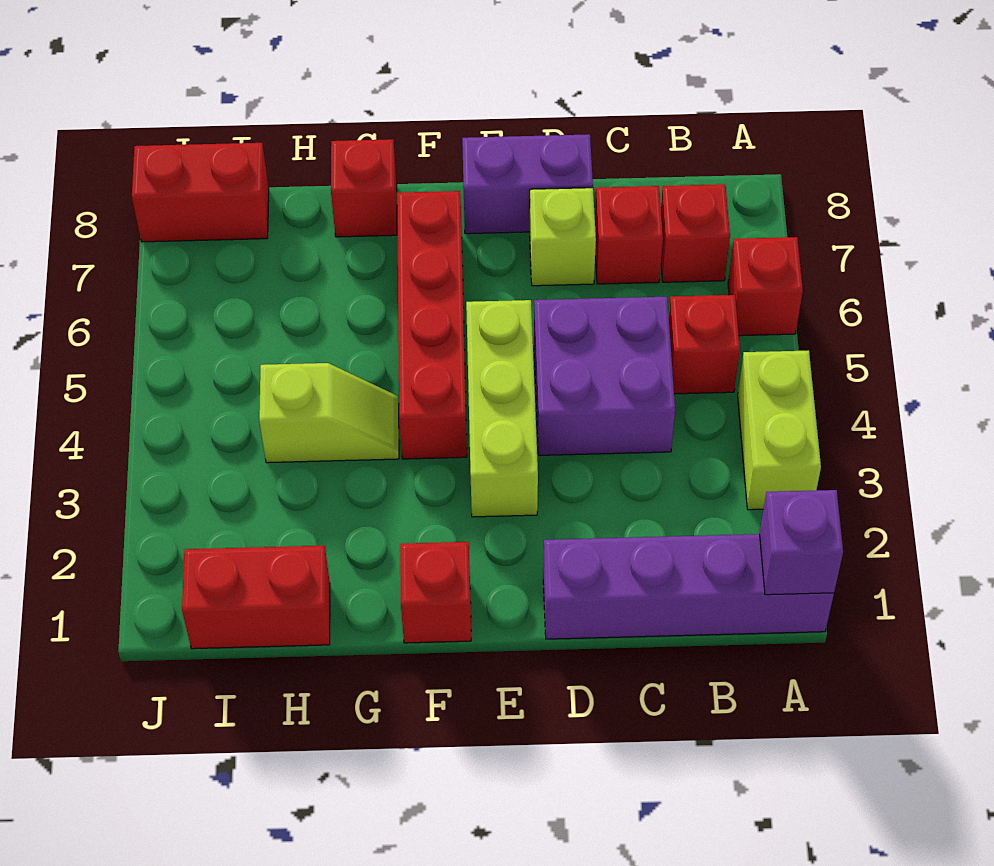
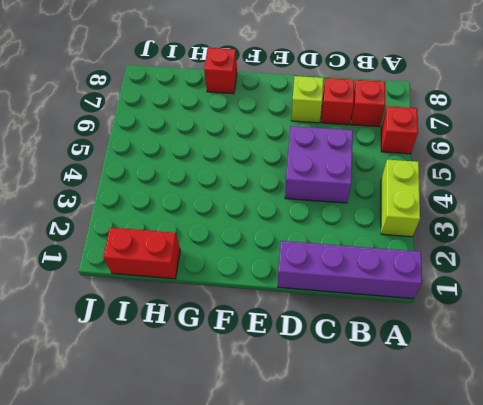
none -> red 1x1 brick [669,295,740,394]
none -> purple 1x2 brick [462,134,593,234]
none -> lime 1x3 brick [466,300,538,517]

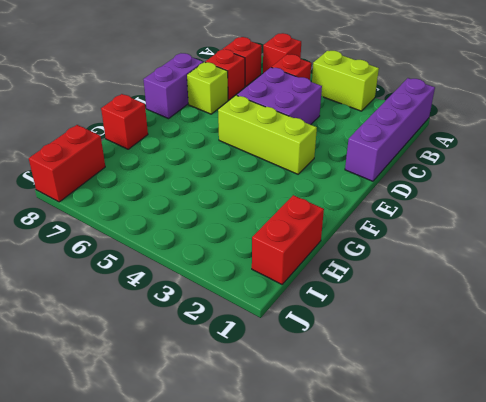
none -> red 1x1 brick [400,542,471,643]
none -> red 1x4 brick [397,191,467,459]
none -> lime 1x2 slope [259,363,399,463]

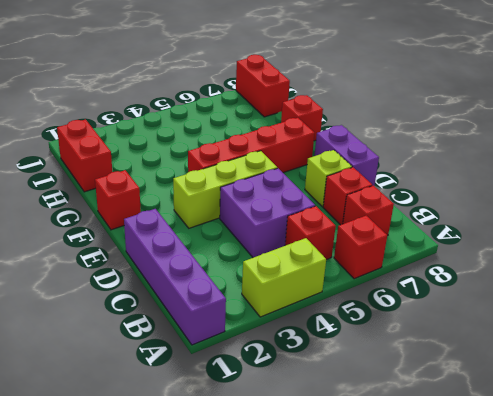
none -> lime 1x2 slope [259,363,399,463]
none -> purple 1x1 brick [760,490,843,595]

